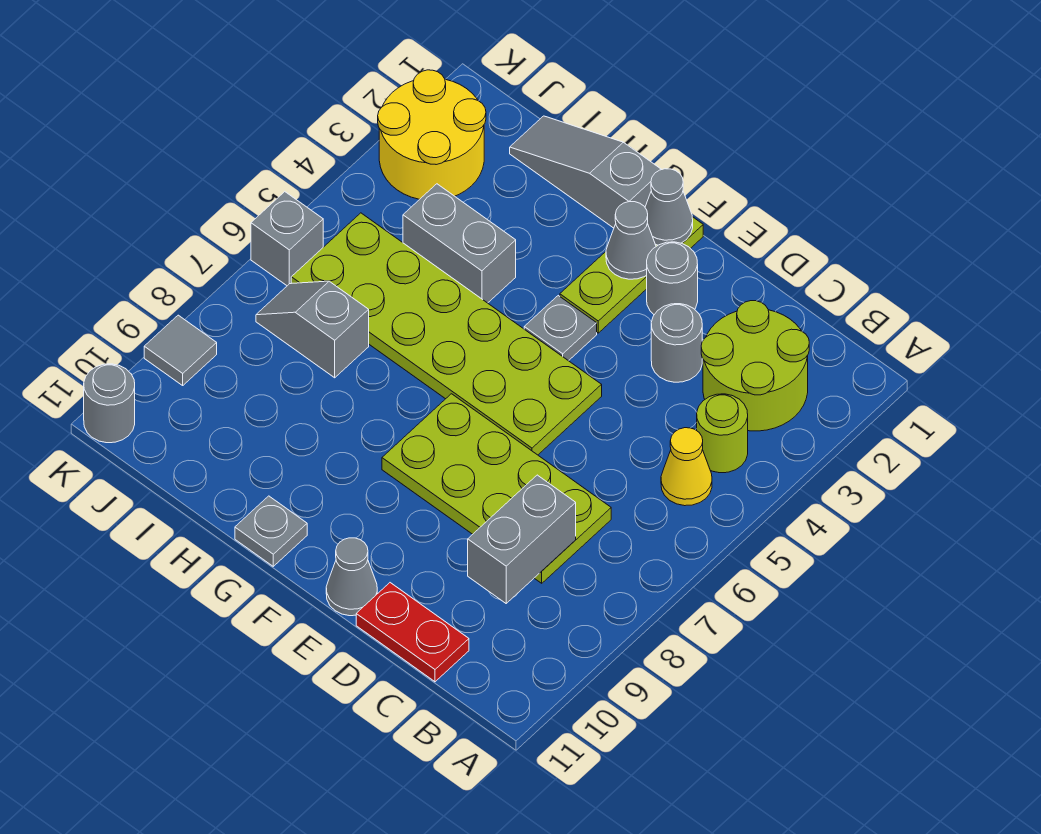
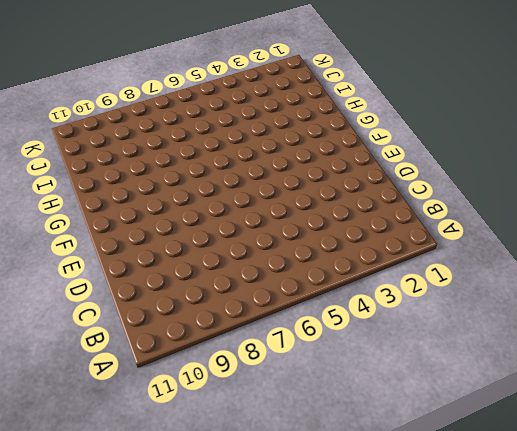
none -> lime 2x2 round brick [701,301,809,431]
none -> lime 1x1 round brick [697,394,748,473]
none -> yellow 1x1 cone [661,428,712,506]

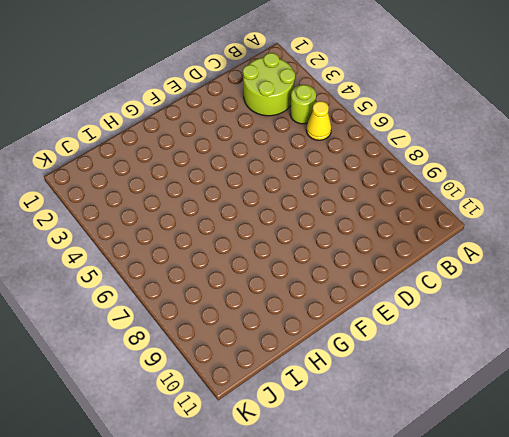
none -> lime 2x4 plate [382,394,611,583]
none -> red 1x2 plate [356,583,469,682]
none -> grey 1x1 round brick [651,304,702,382]

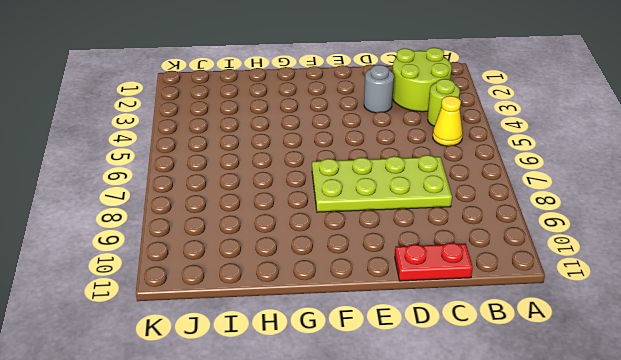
none -> grey 1x1 round brick [647,242,698,315]
none -> lime 2x6 plate [291,213,602,455]
none -> grey 1x1 cone [326,538,377,616]

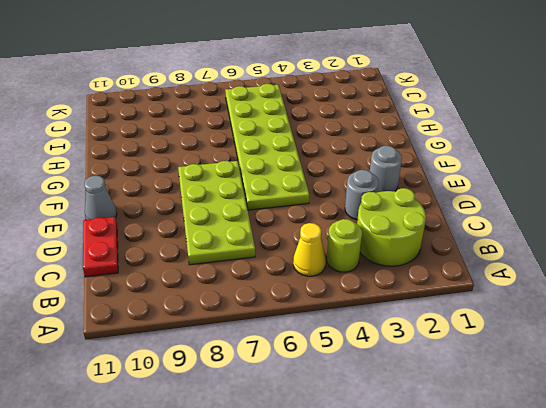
none -> lime 1x3 plate [560,217,703,333]
none -> grey 1x1 plate [524,296,597,361]
none -> grey 1x3 slope [510,116,662,228]

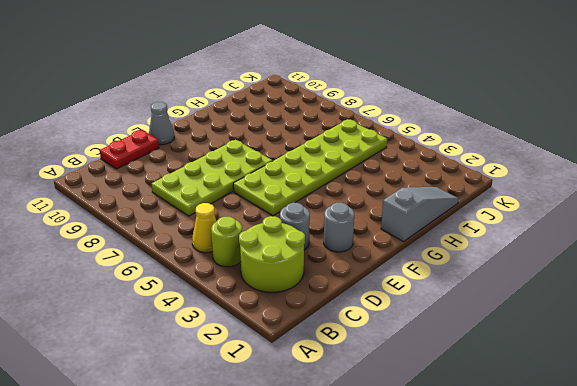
none -> lime 1x3 plate [560,217,703,333]
none -> grey 1x1 plate [524,296,597,361]
none -> grey 1x1 plate [235,496,307,566]

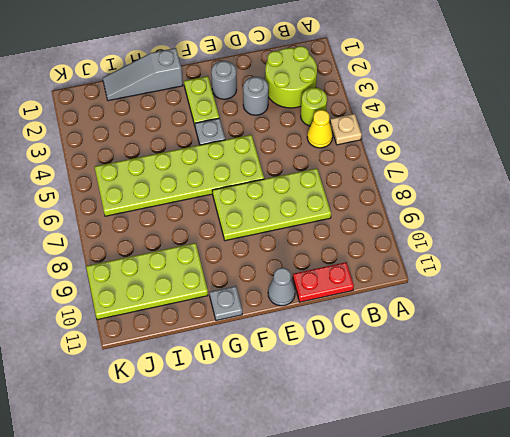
tan 1x1 plate [330,114,362,145] -> none
lime 1x2 plate [184,76,219,126] -> lime 1x3 plate [560,217,703,333]
lime 2x4 plate [86,243,208,320] -> grey 1x1 tile [144,315,217,385]
none -> grey 1x2 brick [403,184,516,303]
none -> grey 1x2 slope [256,281,369,378]
none -> yellow 2x2 round brick [378,70,486,199]

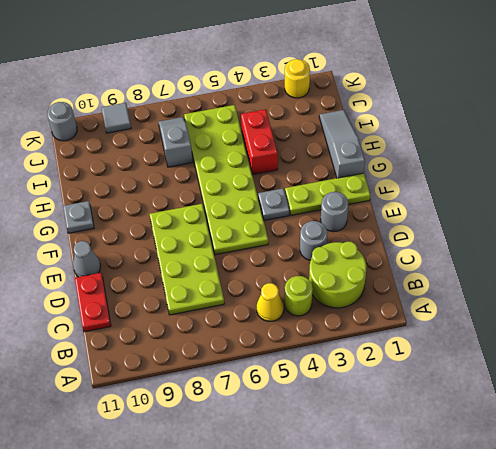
red 1x2 brick [241,109,278,175] -> grey 1x2 brick [403,184,516,303]
yellow 1x1 round brick [285,59,310,98] -> yellow 2x2 round brick [378,70,486,199]
none -> grey 1x1 brick [251,192,323,286]
none -> grey 1x2 brick [468,475,576,603]
none -> grey 1x1 cone [645,169,693,245]

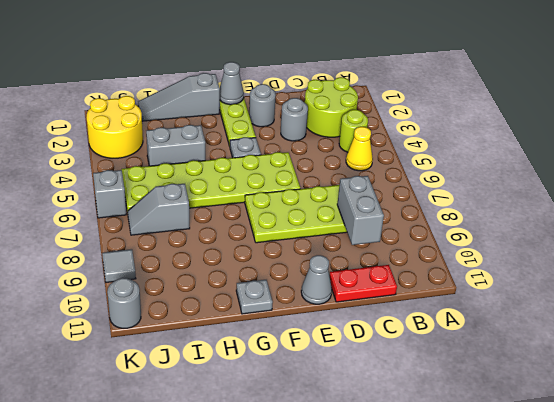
none -> grey 1x1 cone [606,202,656,279]

